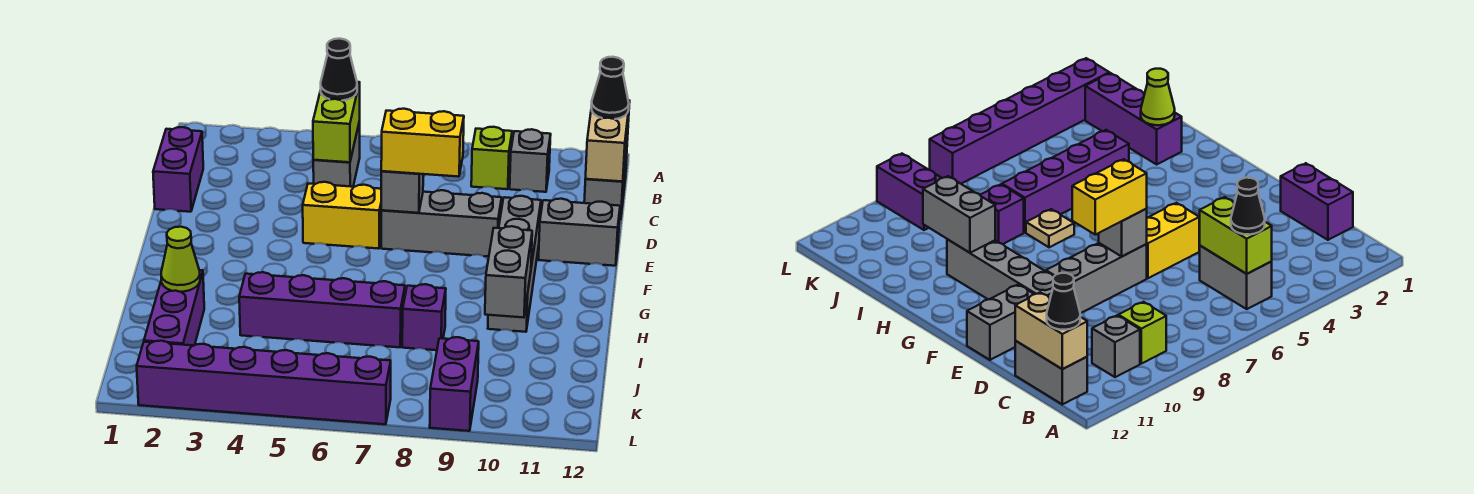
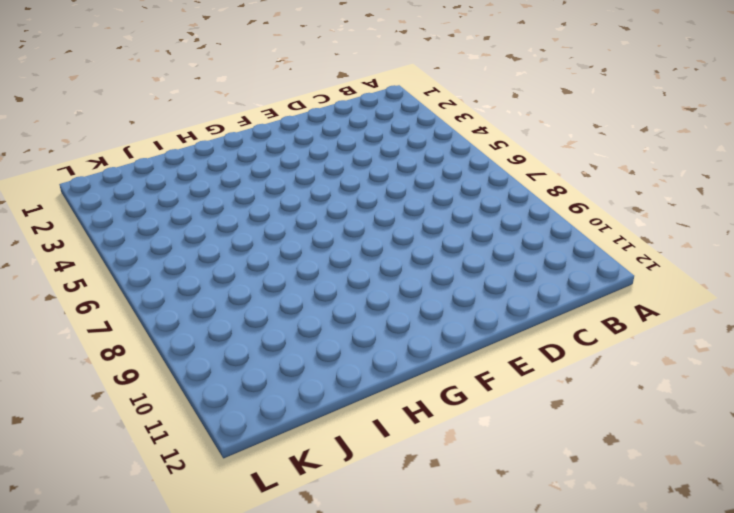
none -> grey 1x2 brick [313,121,360,187]
none -> lime 1x1 brick [471,127,512,189]
none -> grey 1x1 brick [510,129,551,192]

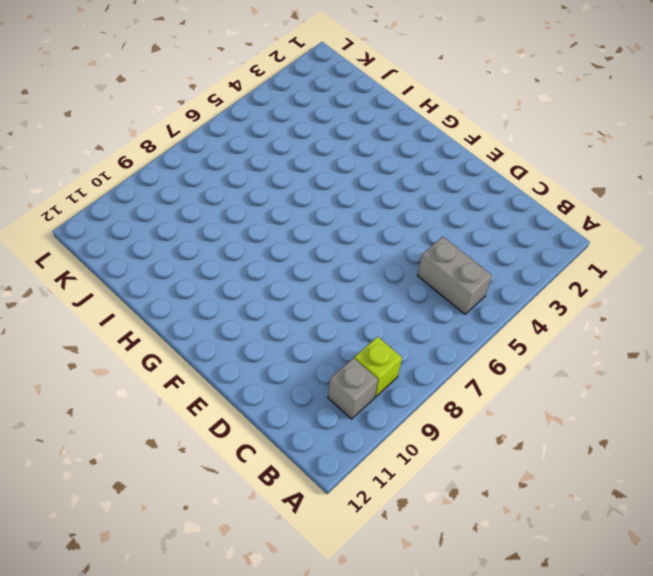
none -> grey 1x2 brick [584,148,627,220]
none -> purple 1x2 brick [153,127,203,212]
none -> yellow 1x2 brick [303,182,382,249]

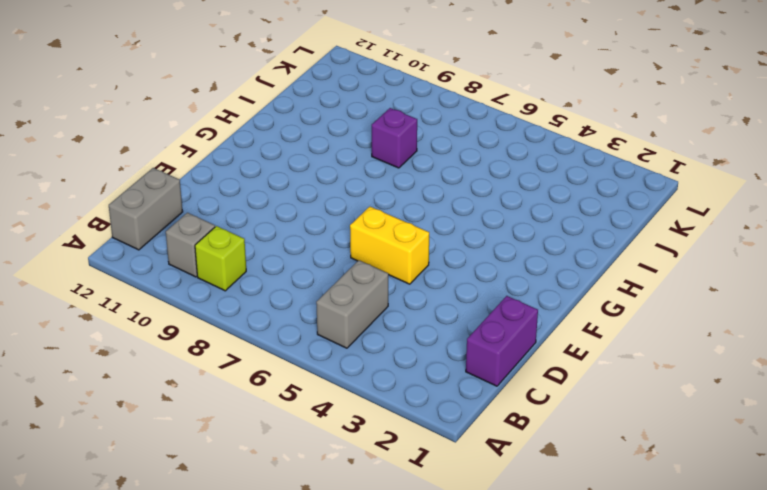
none -> grey 1x3 brick [381,190,502,257]
none -> grey 1x4 brick [488,196,541,332]
none -> grey 1x2 brick [539,199,620,266]

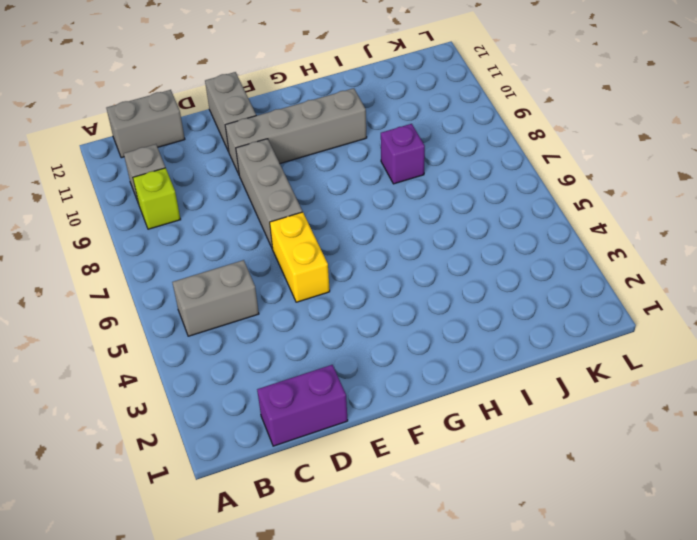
none -> tan 1x1 plate [1026,209,1074,247]
none -> purple 1x3 brick [144,270,204,346]
none -> purple 1x4 brick [239,272,405,347]

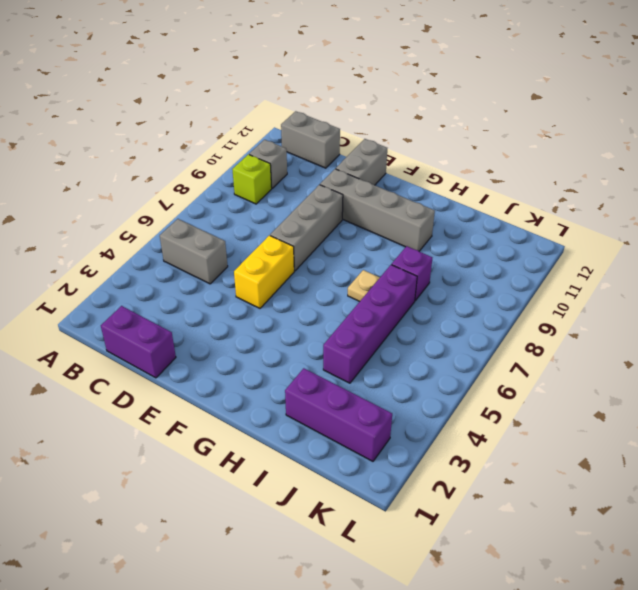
none -> purple 1x2 brick [430,337,479,431]
none -> purple 1x6 brick [137,341,391,424]
none -> lime 1x2 brick [313,82,360,162]

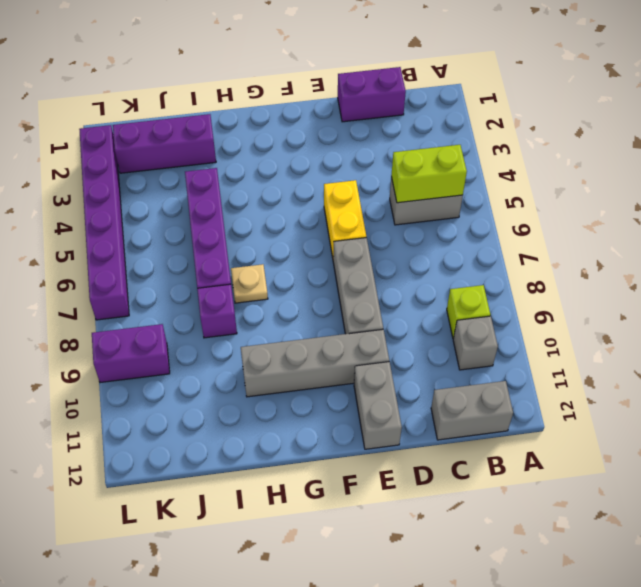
none -> tan 1x2 brick [585,100,630,182]
none -> grey 1x1 brick [381,171,423,213]
none -> grey 1x2 brick [485,226,532,318]

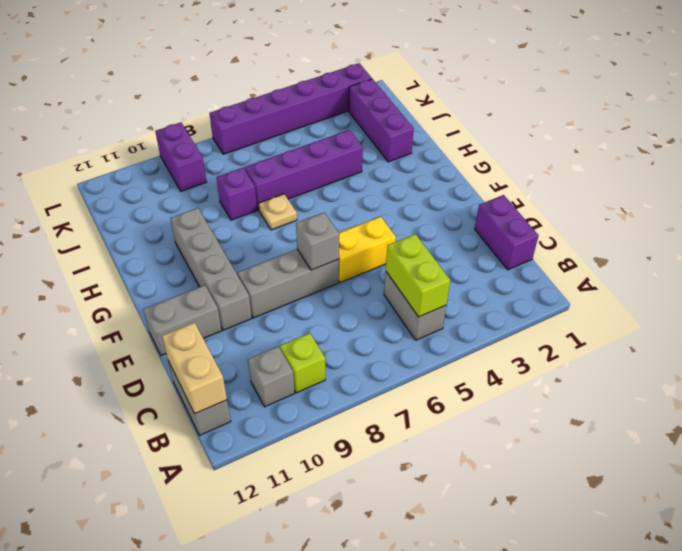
none -> grey 1x2 brick [485,226,532,318]
none -> lime 1x1 cone [161,227,200,292]
none -> black 1x1 cone [321,39,357,101]

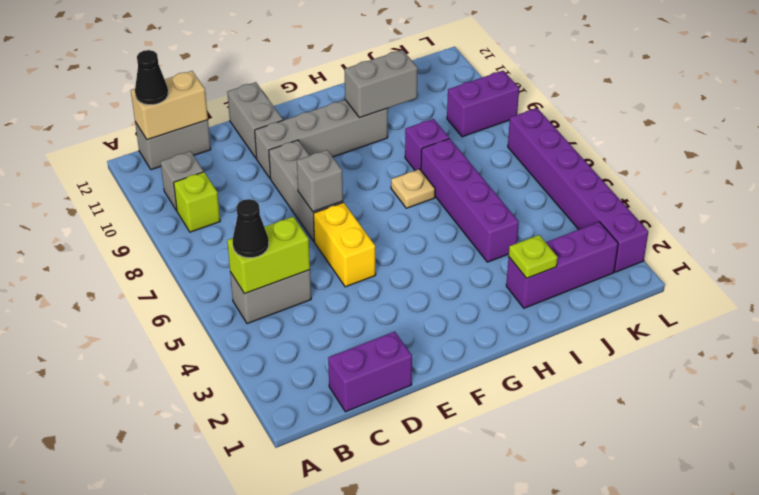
lime 1x1 plate [509,235,558,278] -> lime 1x1 cone [161,227,200,292]
none -> yellow 1x2 brick [381,109,464,177]

